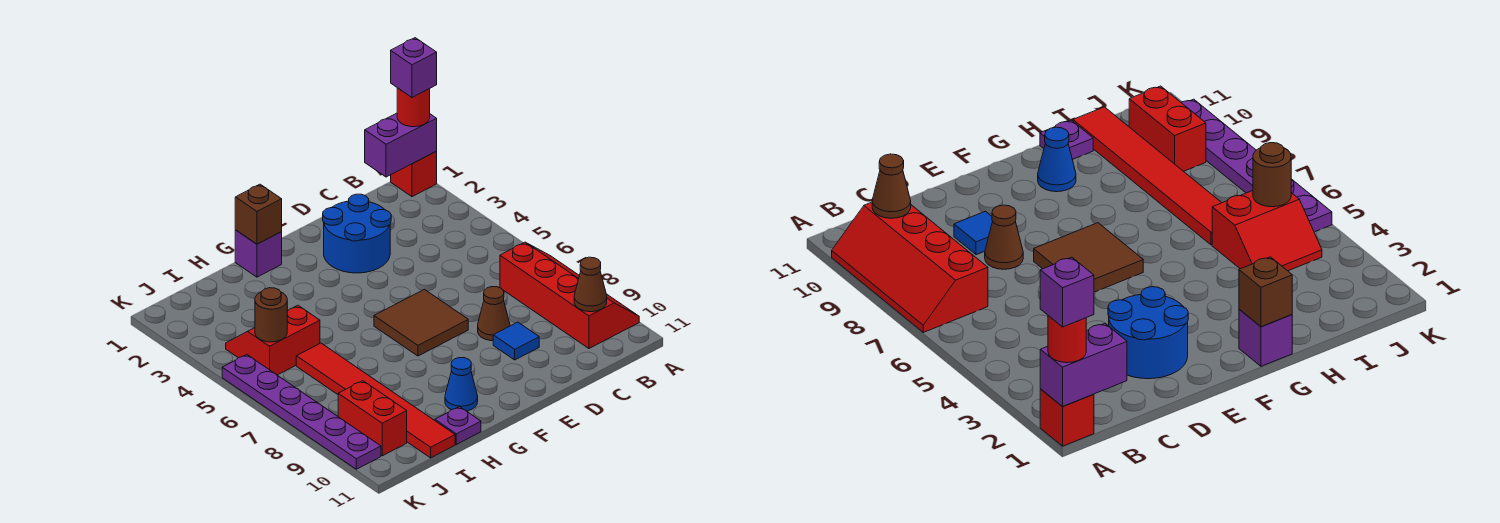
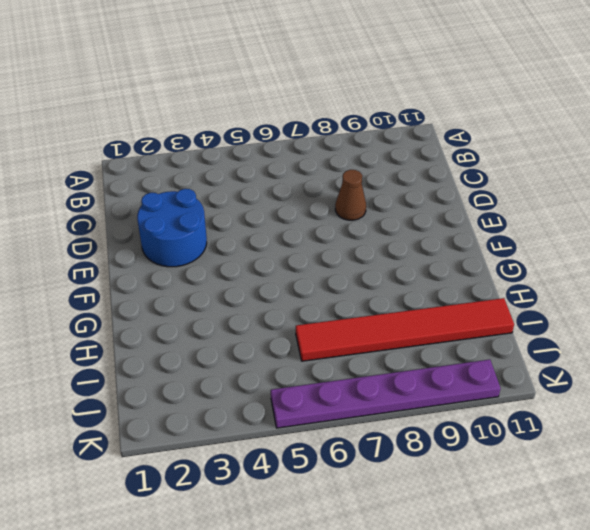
none -> red 1x1 brick [391,152,437,197]
none -> red 2x4 slope [500,242,639,348]
none -> blue 1x1 tile [493,322,539,360]

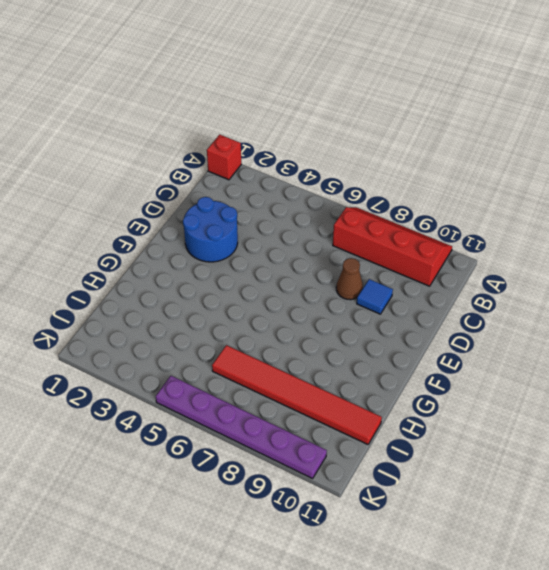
none -> brown 2x2 tile [374,289,468,356]
none -> purple 1x1 brick [235,230,282,277]
none -> blue 1x1 cone [445,358,478,411]

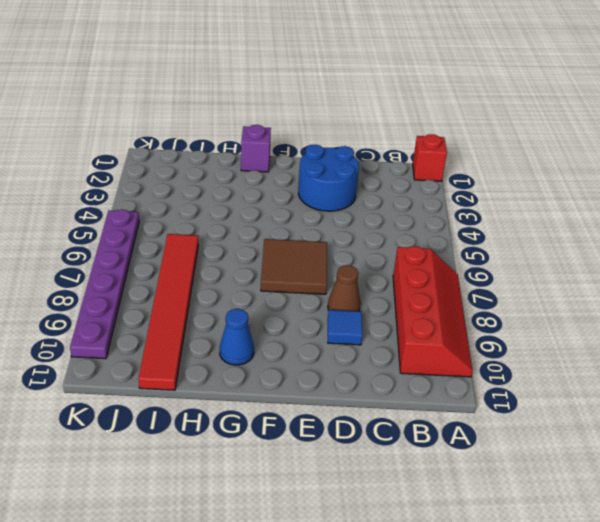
none -> purple 1x1 plate [435,407,481,444]
none -> red 2x2 slope [226,305,320,375]
none -> red 1x2 brick [338,381,407,456]

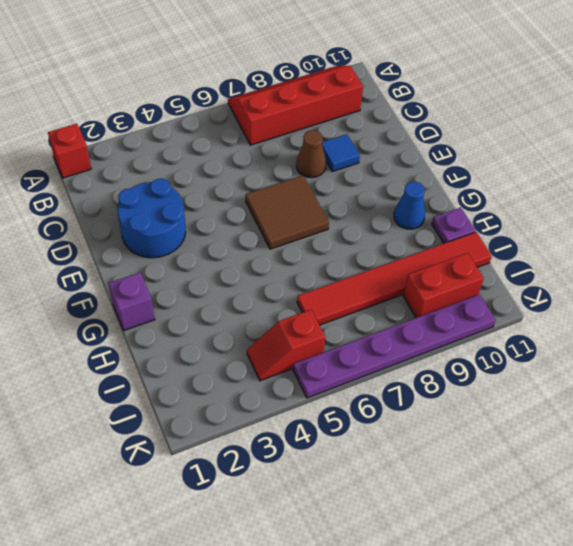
red 1x2 slope [247,310,325,381] -> red 2x2 slope [226,305,320,375]
none -> purple 1x2 brick [365,113,437,177]
none -> brown 1x1 cone [574,257,607,312]
none -> brown 1x1 brick [235,184,282,244]

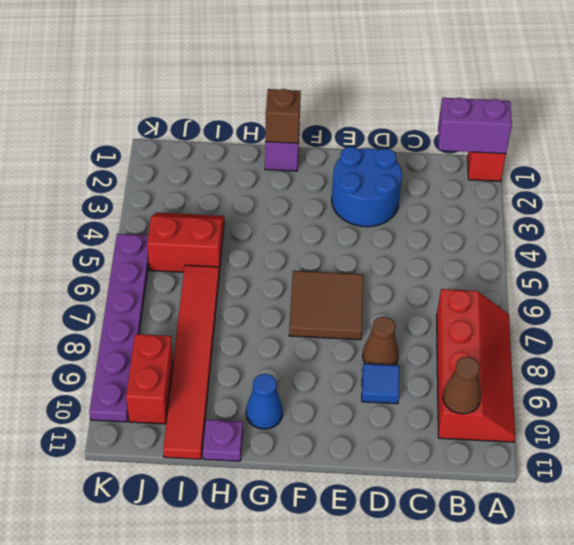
none -> brown 1x1 round brick [255,288,287,342]
none -> red 1x1 round brick [397,88,430,127]
none -> purple 1x1 brick [391,38,437,97]

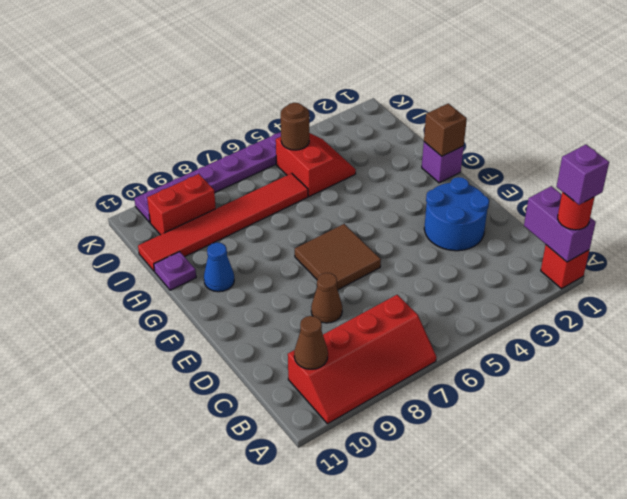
none -> blue 1x1 tile [493,322,539,360]

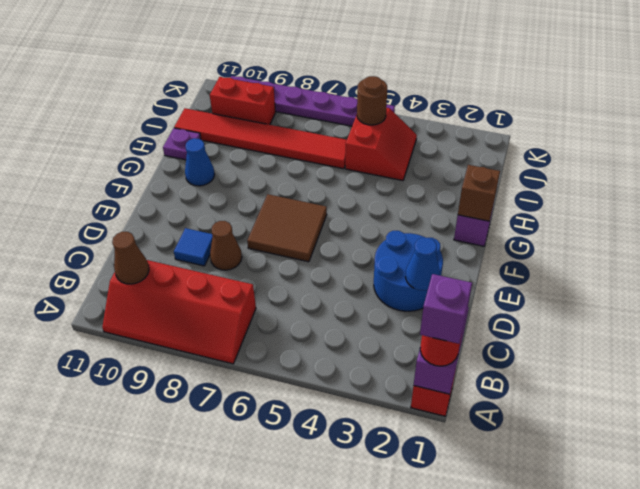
blue 1x1 cone [405,238,440,290] -> none

